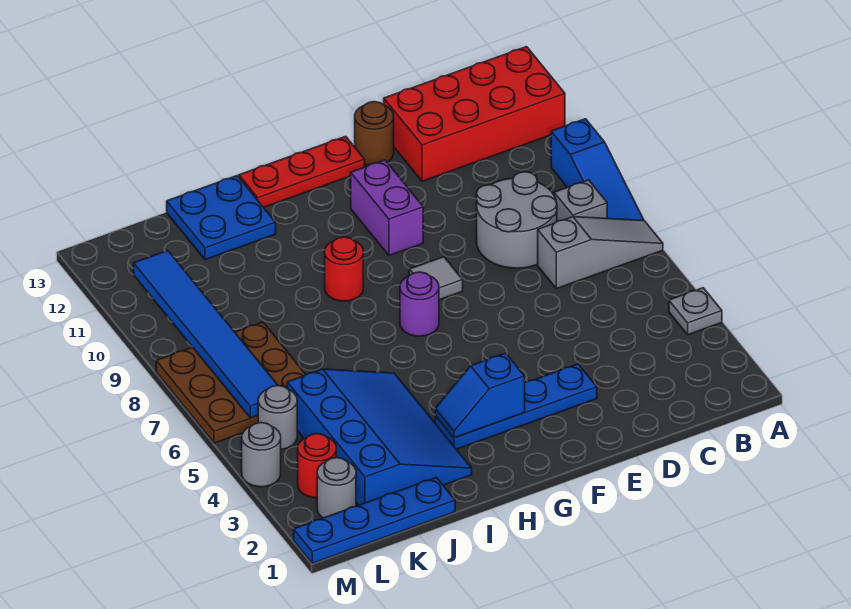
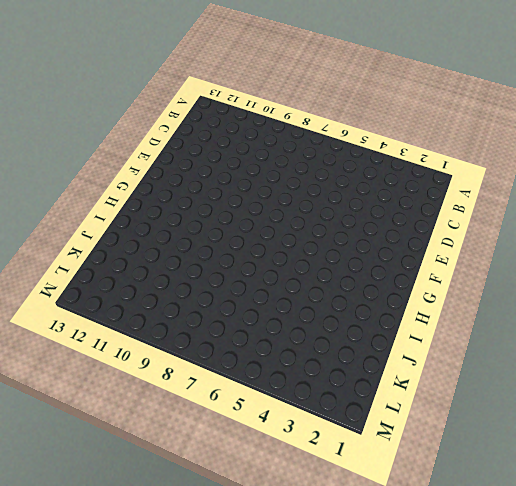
none -> grey 1x1 plate [669,288,722,335]
none -> grey 1x3 slope [538,217,663,289]
none -> blue 1x3 slope [551,119,644,221]

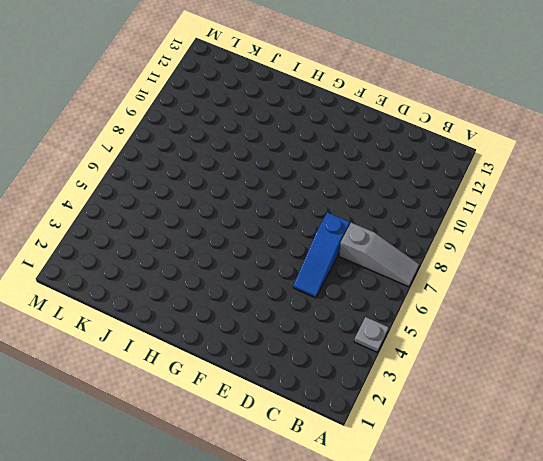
blue 1x3 slope [293,212,350,298] -> blue 1x3 slope moved to [551,119,644,221]
none -> red 2x4 brick [384,47,565,181]
none -> grey 1x1 brick [554,180,607,221]
none -> grey 2x2 round brick [476,172,557,268]

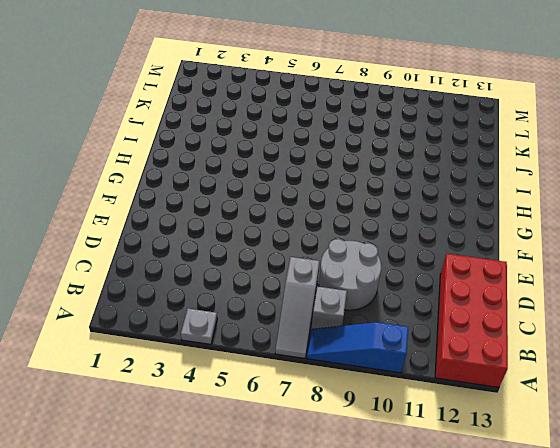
none -> blue 1x4 plate [435,364,597,449]
none -> brown 1x1 round brick [355,102,394,165]
none -> grey 1x1 tile [409,257,463,300]

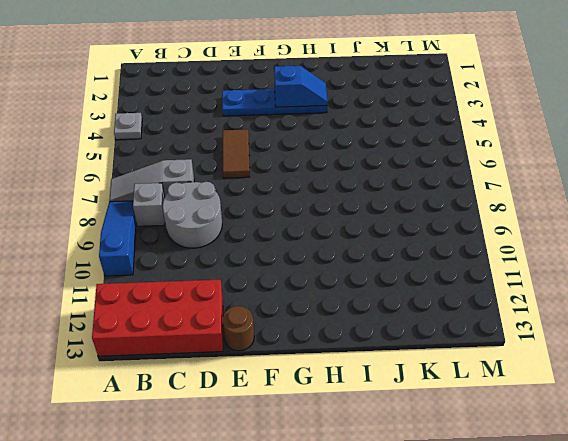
brown 1x2 tile [223,129,250,178] -> none
none -> grey 1x1 tile [409,257,463,300]
none -> purple 1x2 brick [351,160,423,256]
none -> red 1x3 plate [239,136,365,207]

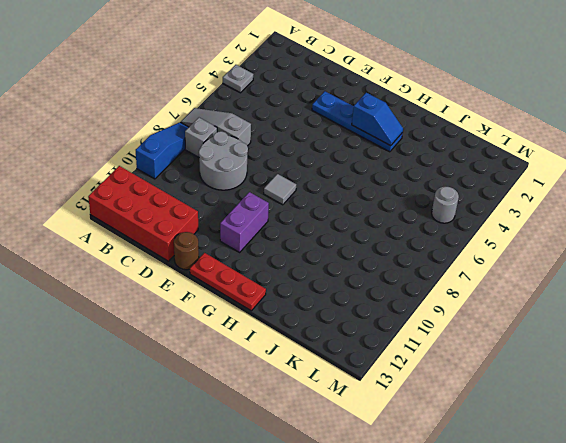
none -> purple 1x1 round brick [400,272,439,336]
none -> red 1x1 round brick [325,237,363,301]
none -> blue 3x4 slope [287,369,472,505]

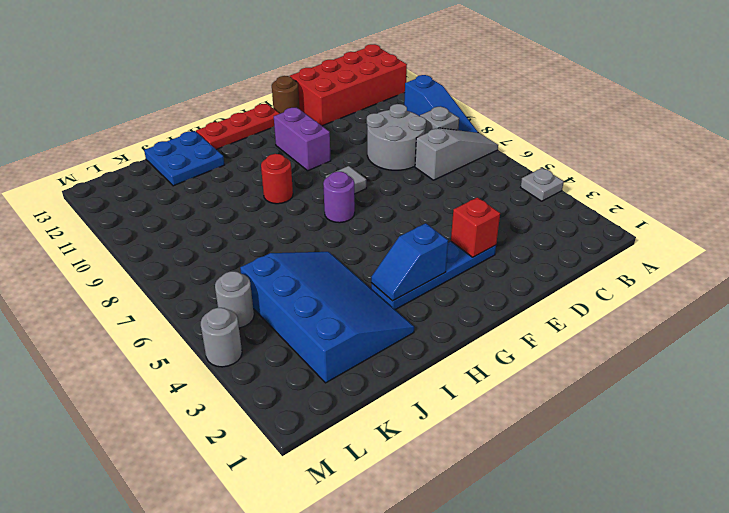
red 1x1 brick [451,197,500,257] -> none
none -> blue 1x4 plate [294,477,455,563]
none -> brown 3x3 plate [156,322,306,443]
none -> grey 1x1 round brick [317,458,356,518]

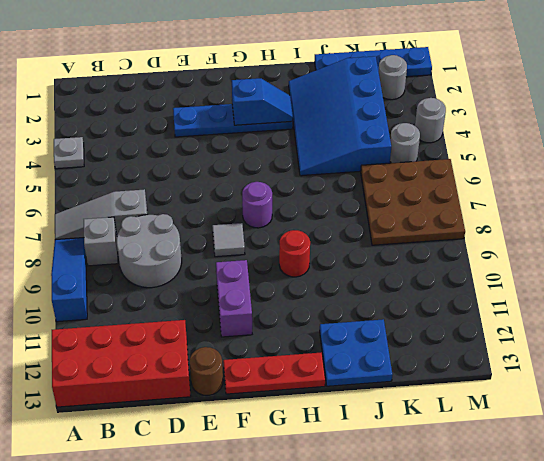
none -> red 1x1 round brick [298,434,336,498]
none -> blue 1x6 tile [134,251,278,418]

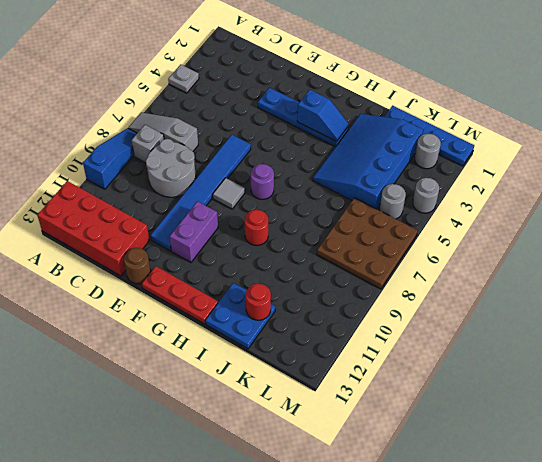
blue 1x6 tile [151,135,251,251] -> blue 1x6 tile moved to [134,251,278,418]
red 1x1 round brick [246,284,271,320] -> red 1x1 round brick moved to [298,434,336,498]

